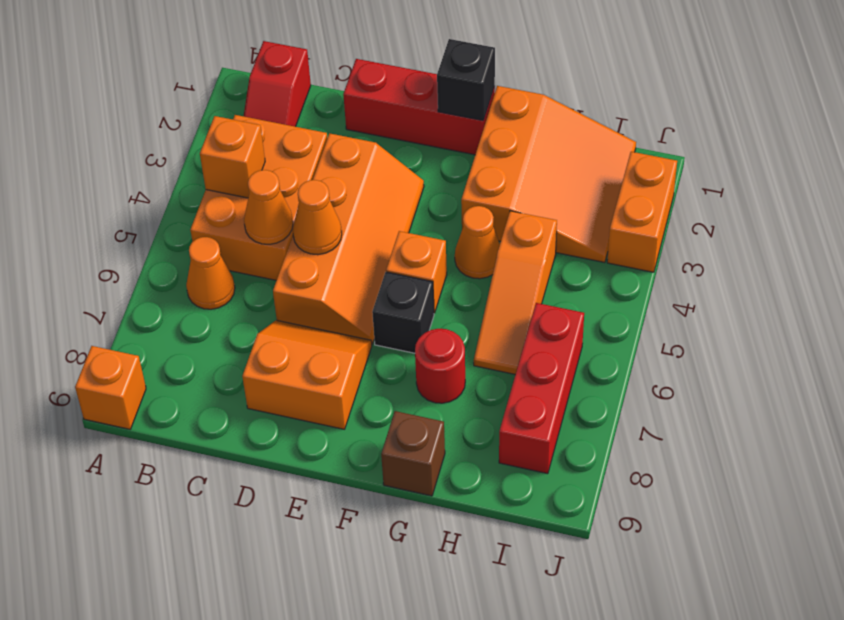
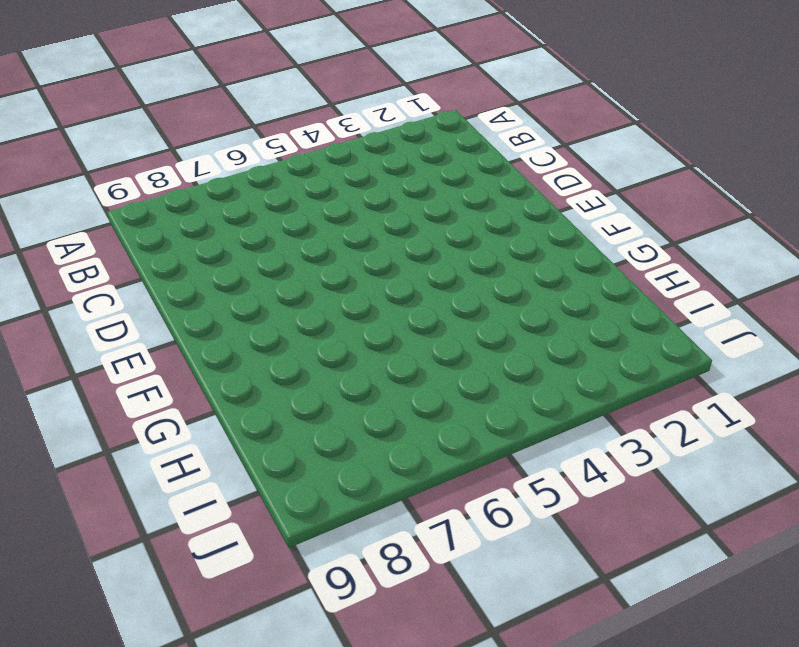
none -> orange 1x1 brick [75,346,146,429]
none -> red 1x2 slope [244,41,311,127]
none -> orange 2x3 brick [190,115,327,280]

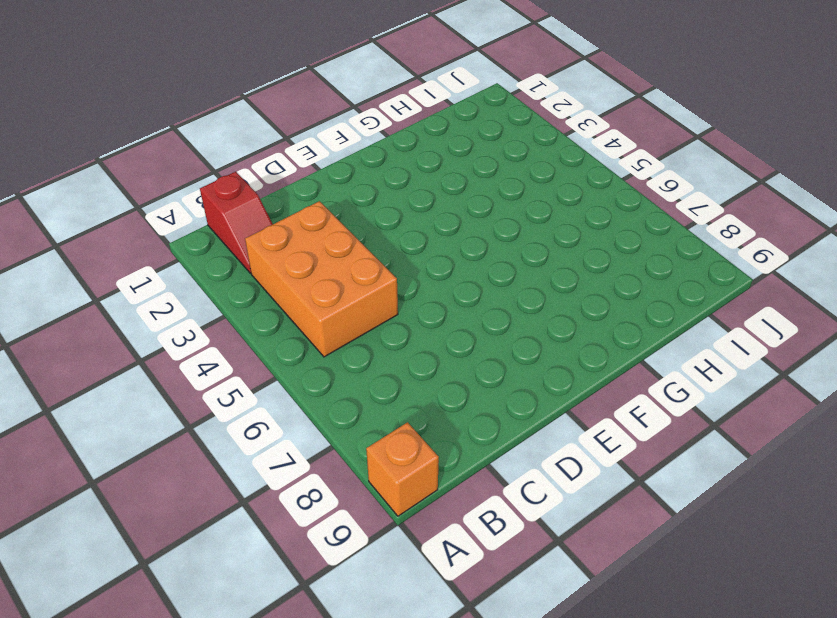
none -> orange 1x1 cone [186,237,235,309]
none -> red 1x3 brick [343,59,495,155]
none -> orange 2x4 slope [273,133,424,344]

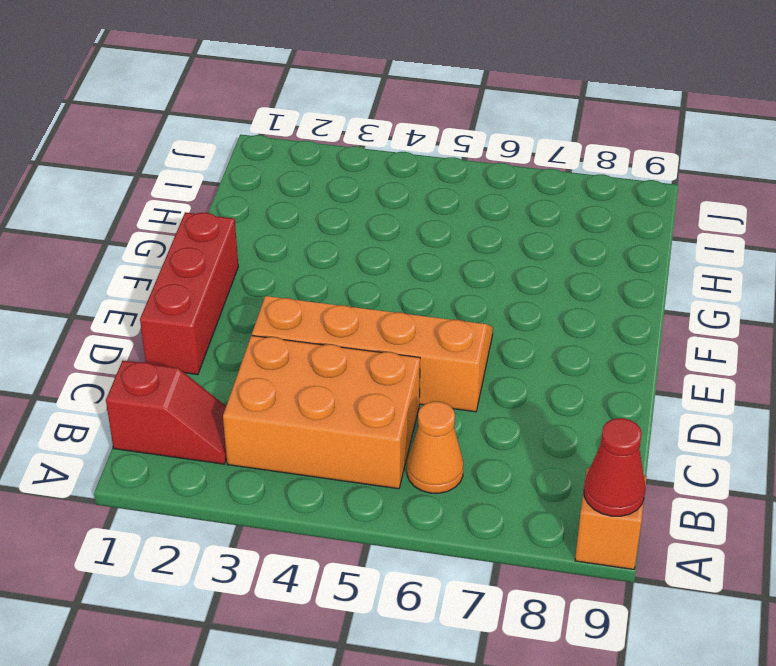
red 1x1 cone [584,418,645,516] -> none
none -> orange 2x2 slope [242,320,372,429]
none -> orange 1x1 brick [386,231,447,313]
none -> black 1x1 brick [372,272,434,353]

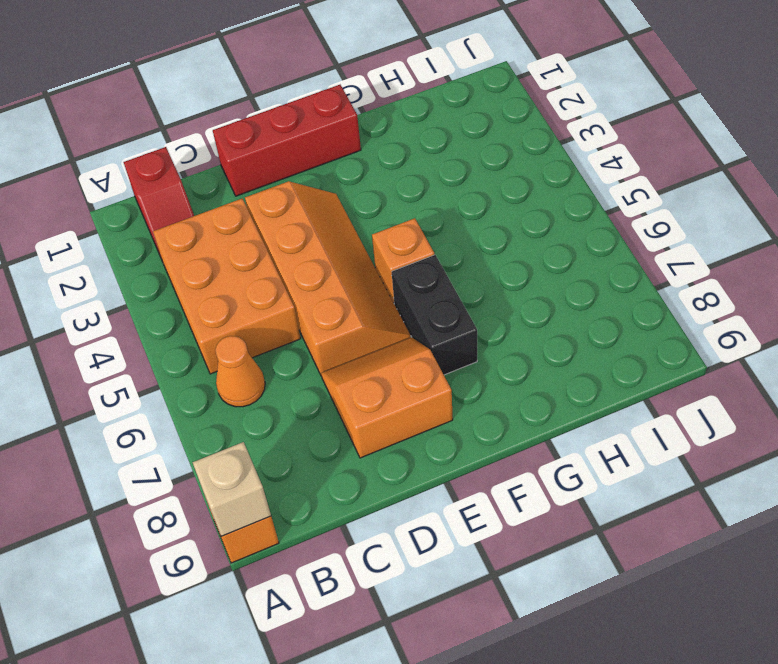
tan 1x1 brick [193,442,271,537] -> none
black 1x2 brick [392,255,477,375] -> black 1x1 brick [372,272,434,353]
none -> orange 3x3 slope [461,86,636,263]
none -> orange 1x1 cone [455,206,500,279]
none -> red 1x1 round brick [415,329,465,403]

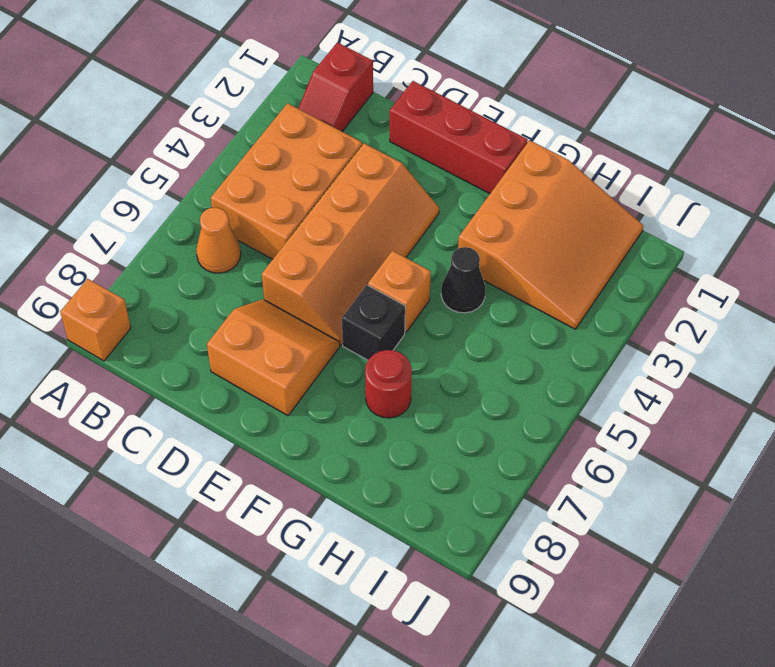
black 1x1 cone [441,247,486,313] -> orange 1x1 cone [455,206,500,279]
none -> brown 1x1 brick [381,411,445,496]
none -> orange 1x3 slope [474,211,557,374]
none -> red 1x3 brick [499,303,584,474]

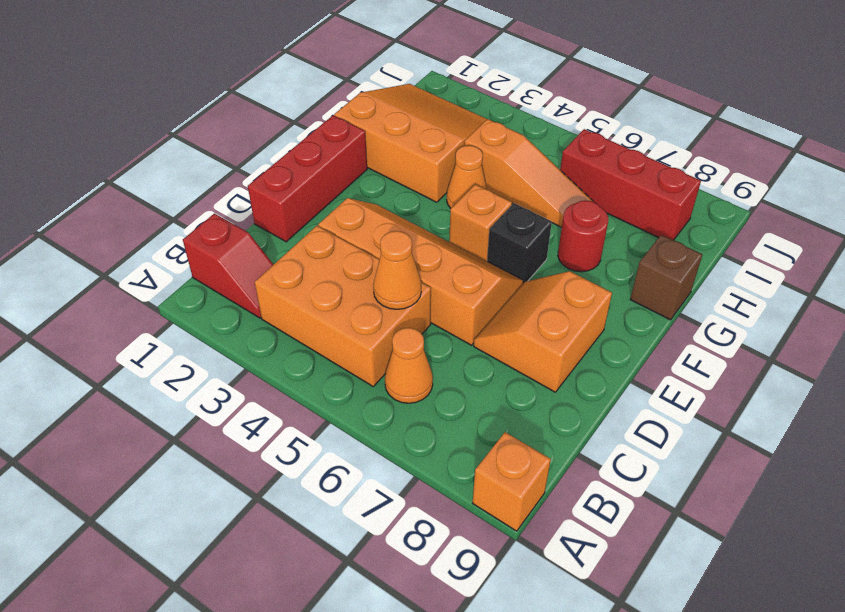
none -> orange 1x2 brick [607,152,677,272]
none -> orange 1x1 brick [200,116,265,198]
none -> orange 1x1 cone [293,180,342,255]

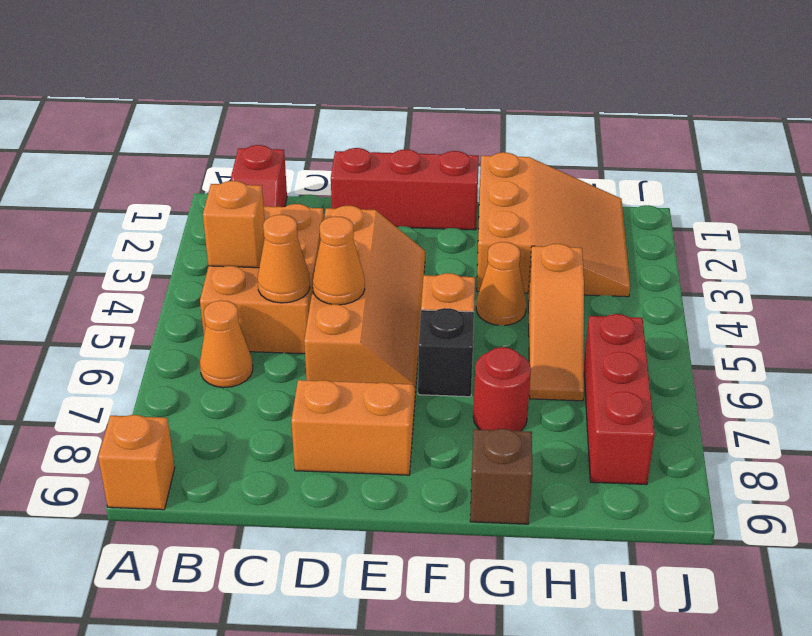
none -> orange 1x2 brick [607,152,677,272]
none -> black 1x1 brick [437,39,495,121]

